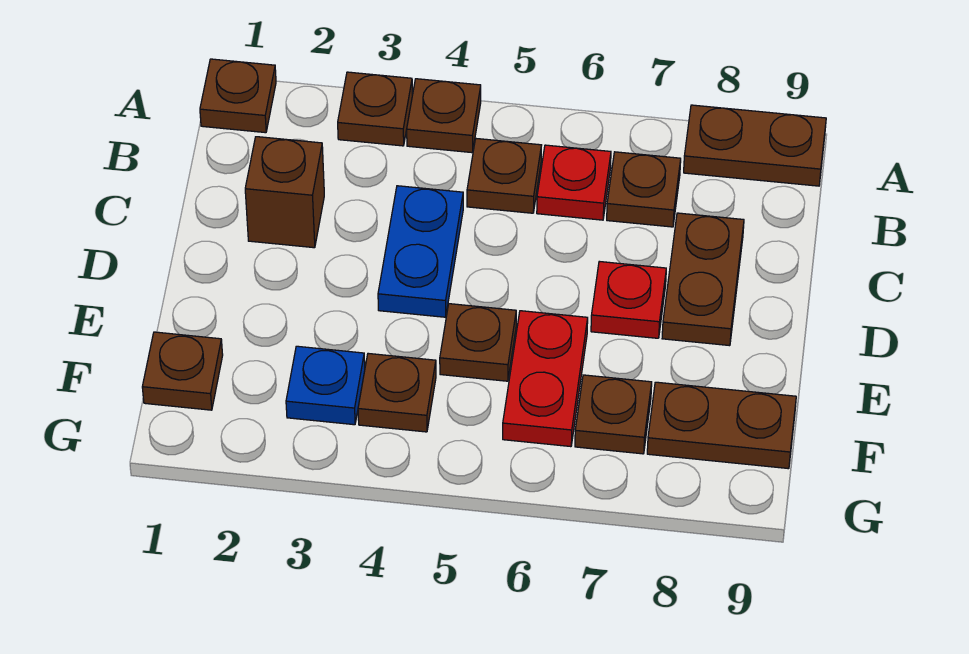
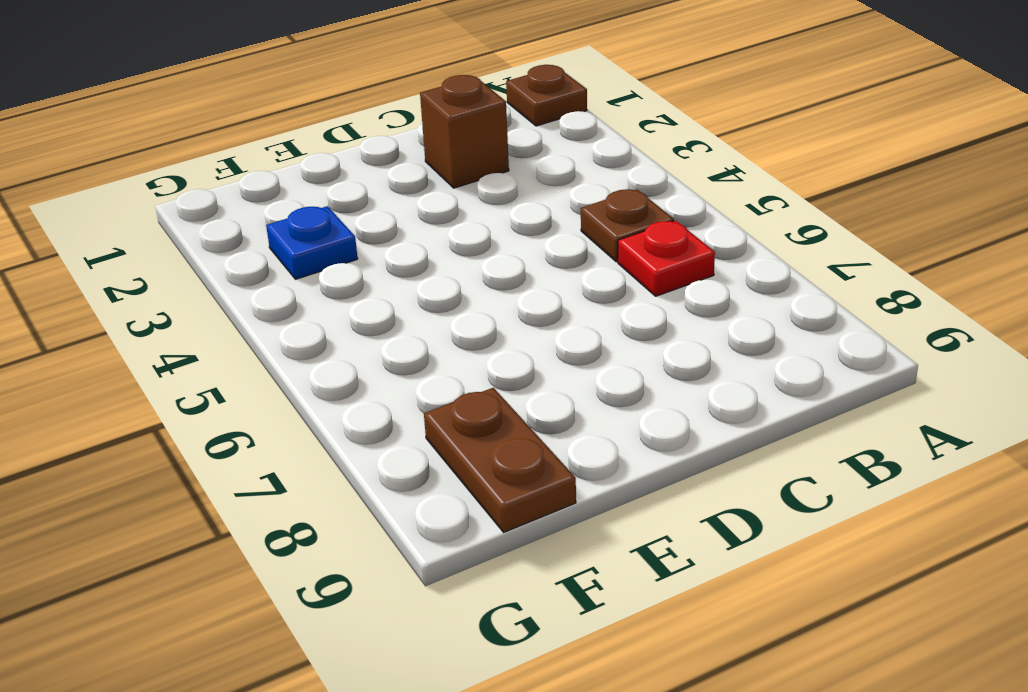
none -> brown 1x1 plate [338,72,412,146]
none -> brown 1x1 plate [407,79,481,153]
none -> brown 1x2 plate [684,105,826,186]

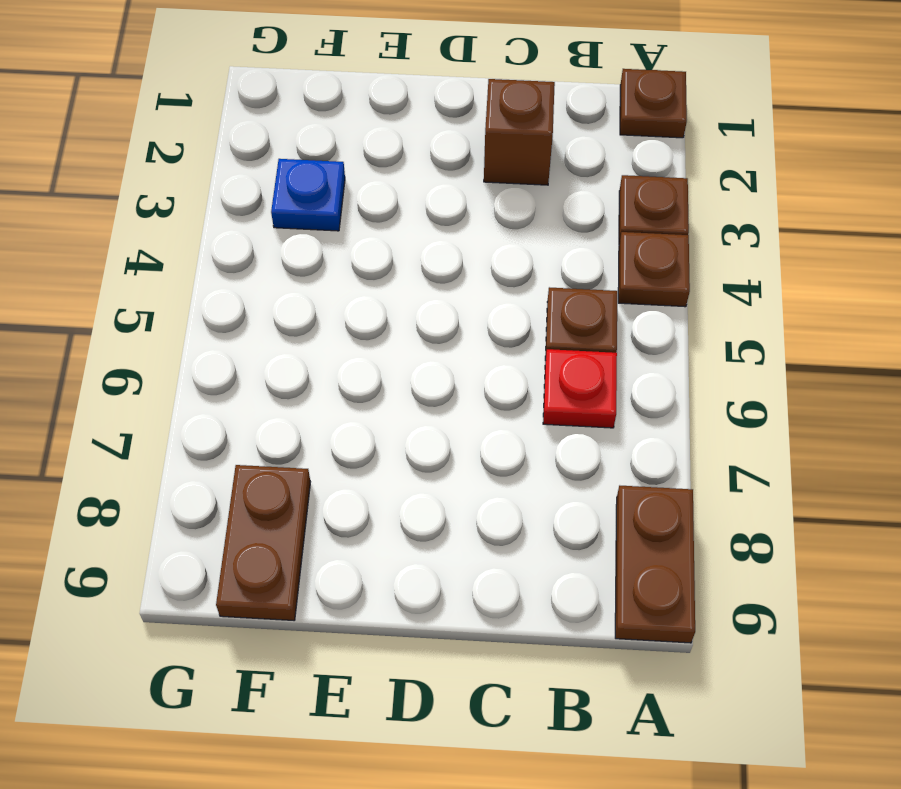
none -> brown 1x1 plate [607,152,681,227]
none -> blue 1x2 plate [378,186,463,317]
none -> brown 1x2 plate [662,213,744,346]

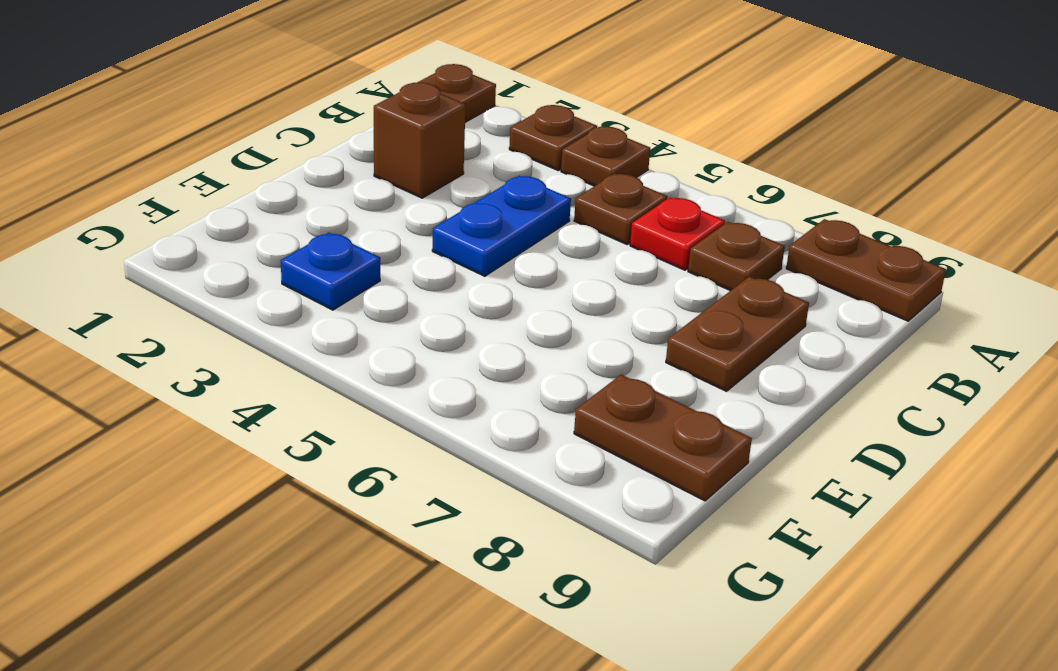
none -> red 1x1 plate [591,261,666,338]
none -> brown 1x1 plate [440,304,516,381]
none -> red 1x2 plate [503,311,588,447]

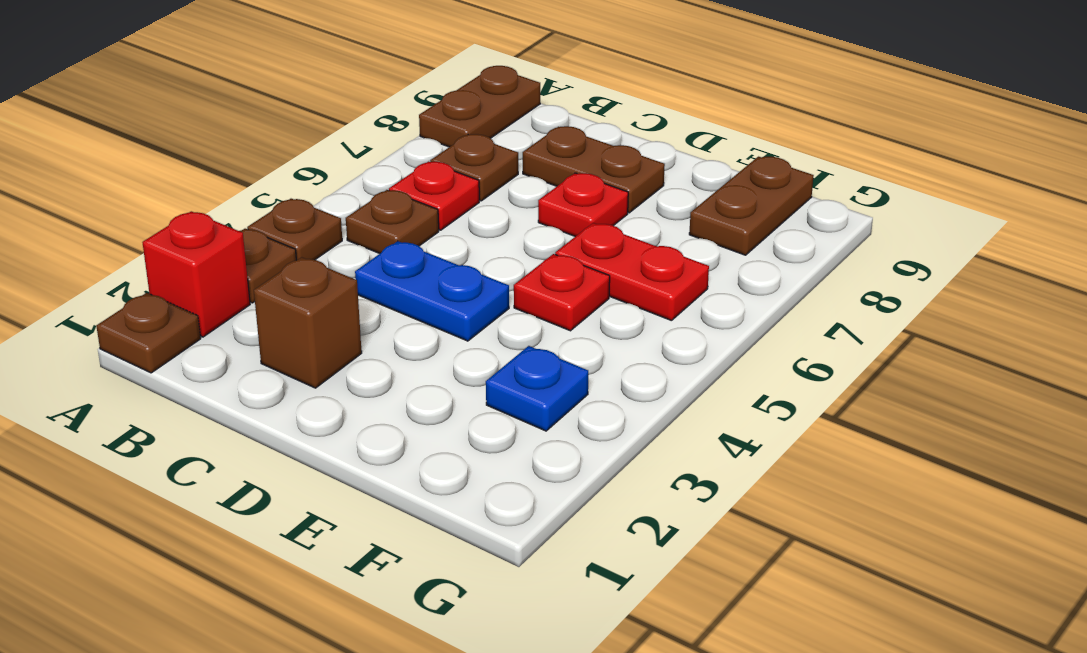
red 1x1 brick [142,211,250,337] -> none
red 1x1 plate [514,254,610,331] -> brown 1x1 plate [440,304,516,381]
none -> brown 1x1 plate [142,332,223,410]
none -> brown 1x1 plate [358,353,436,432]
none -> brown 1x1 plate [575,375,652,454]

